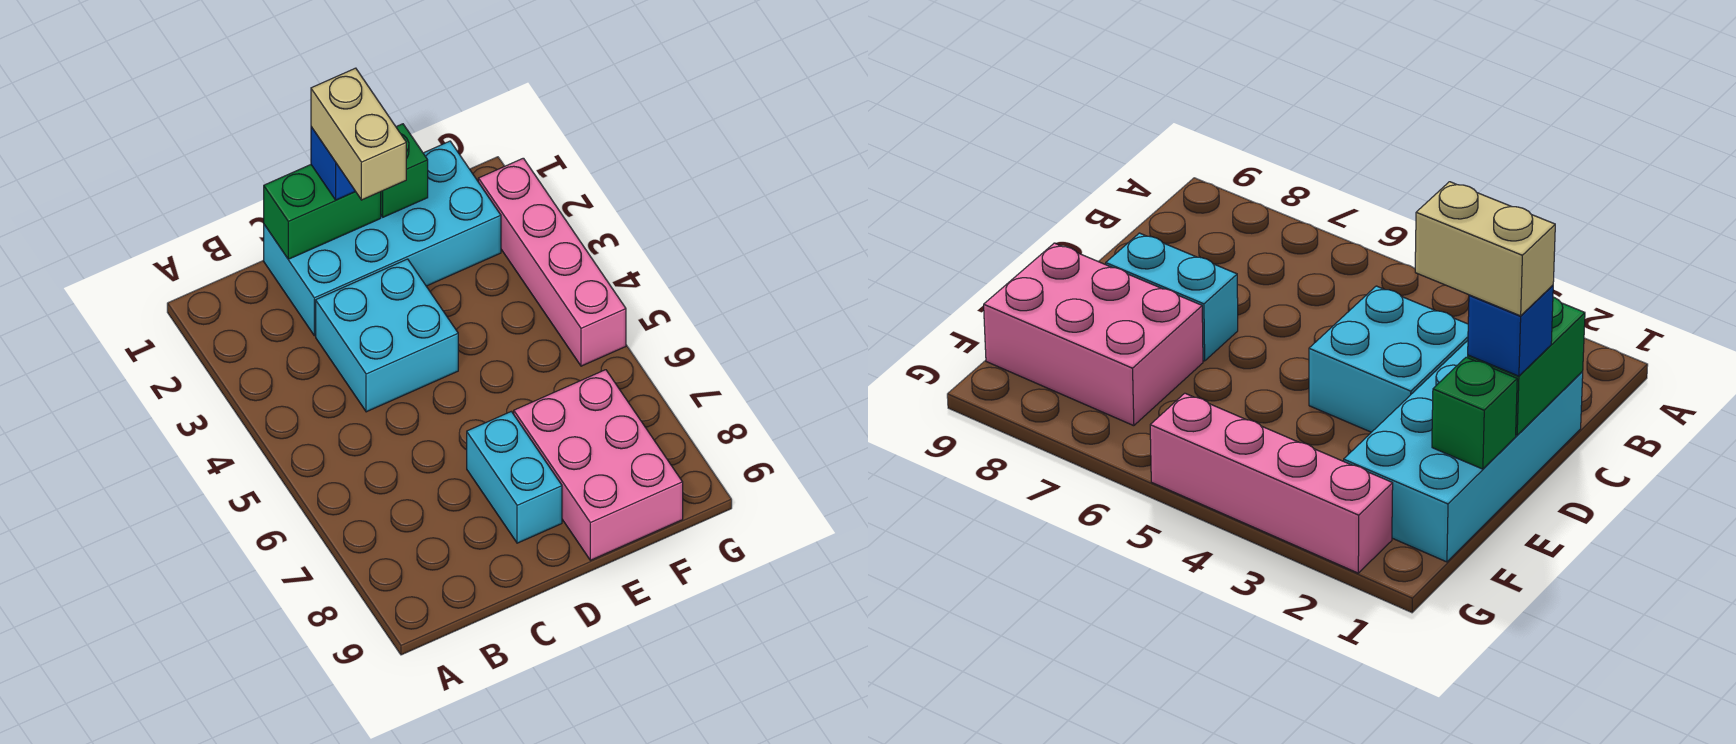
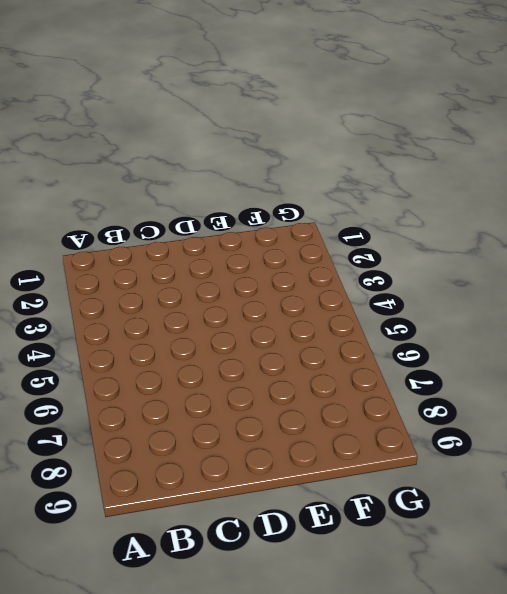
none -> cyan 2x4 brick [264,141,501,336]
none -> cyan 2x2 brick [316,259,458,412]

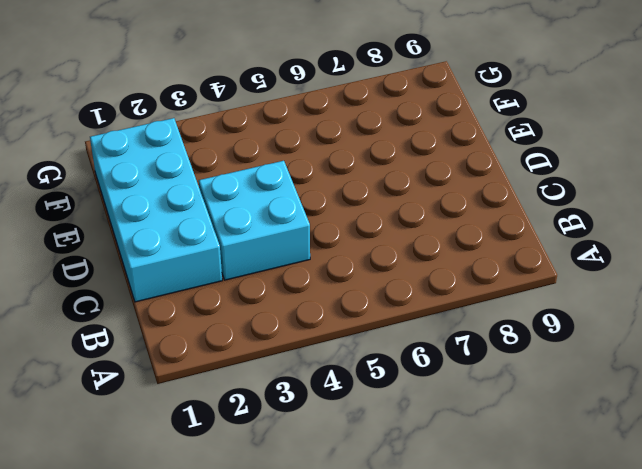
none -> cyan 1x2 brick [467,411,562,543]
none -> pink 2x3 brick [514,370,683,560]

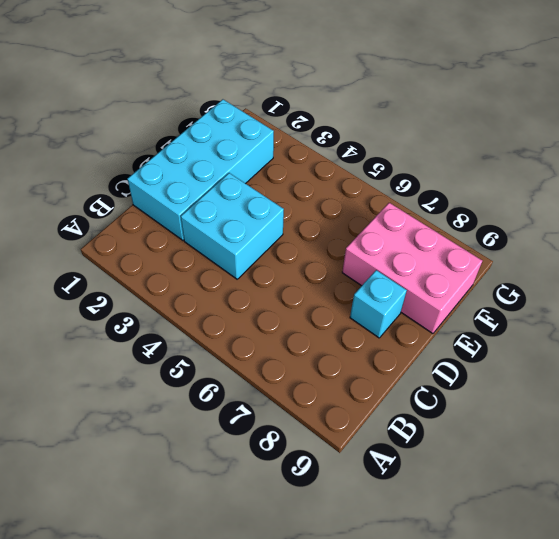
cyan 1x1 brick [350,270,407,338] -> cyan 1x2 brick [467,411,562,543]
none -> pink 1x4 brick [478,158,626,366]
none -> green 1x2 brick [264,165,381,259]

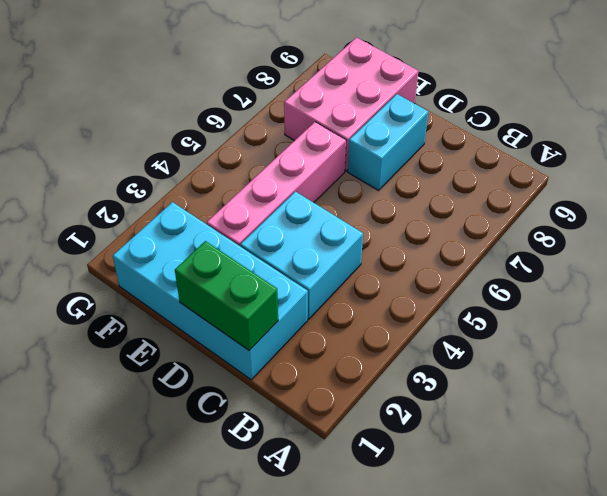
pink 1x4 brick [207,122,346,246] -> pink 1x4 brick moved to [478,158,626,366]
none -> green 1x1 brick [381,124,428,217]
none -> blue 1x1 brick [311,127,355,200]

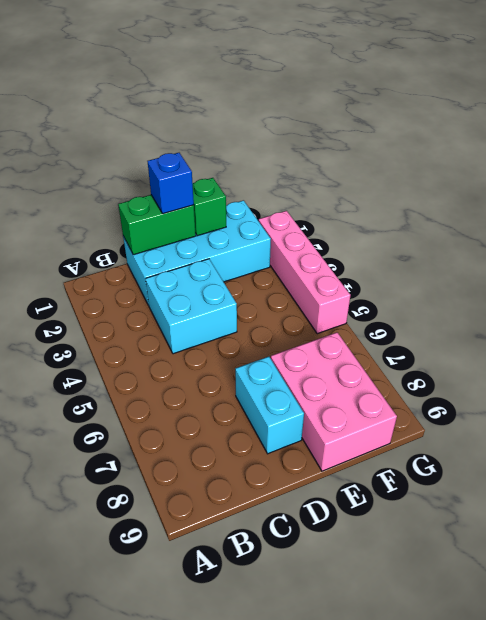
none -> tan 1x2 brick [311,68,406,200]

